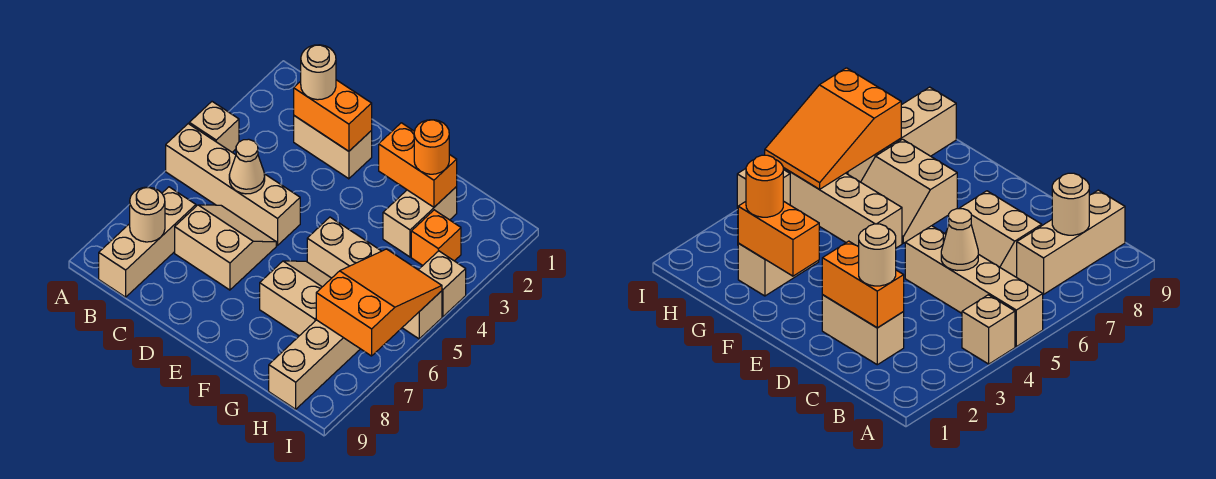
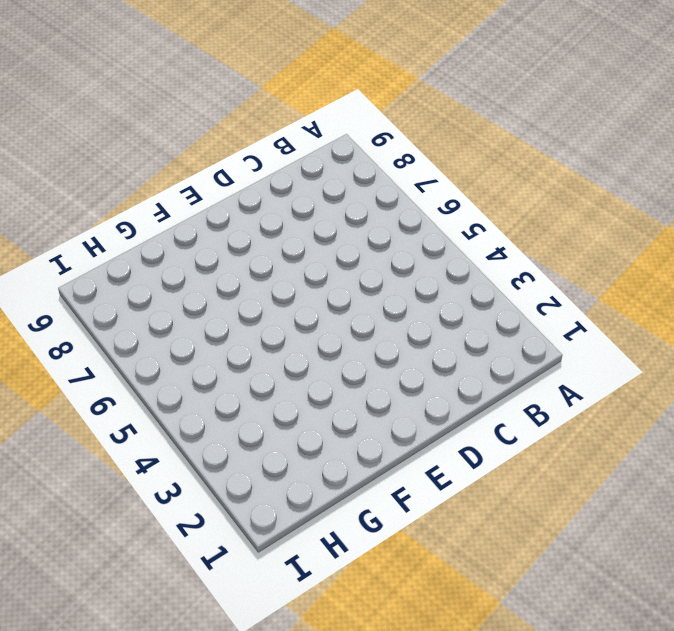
none -> tan 1x1 brick [189,102,239,152]
none -> tan 1x4 brick [166,124,300,245]
none -> tan 1x3 brick [99,187,196,297]

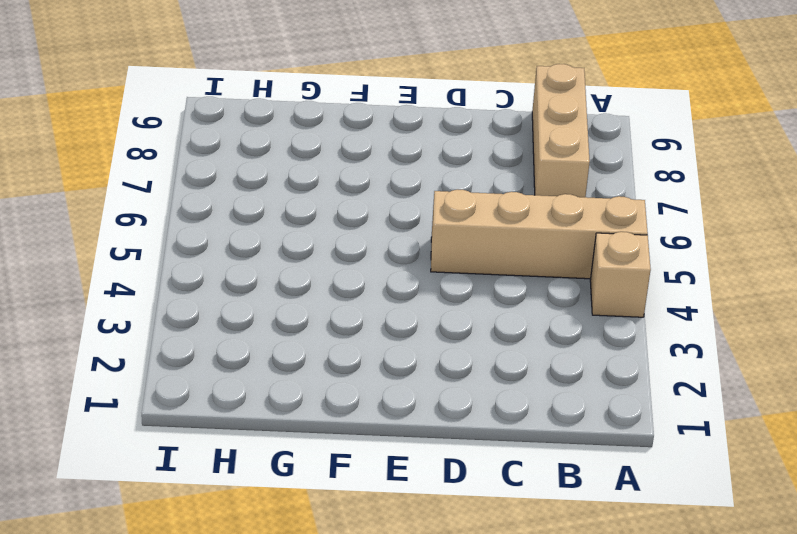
none -> tan 1x2 brick [294,116,372,179]
none -> tan 2x2 slope [175,205,276,290]
none -> tan 1x4 brick [307,217,442,339]

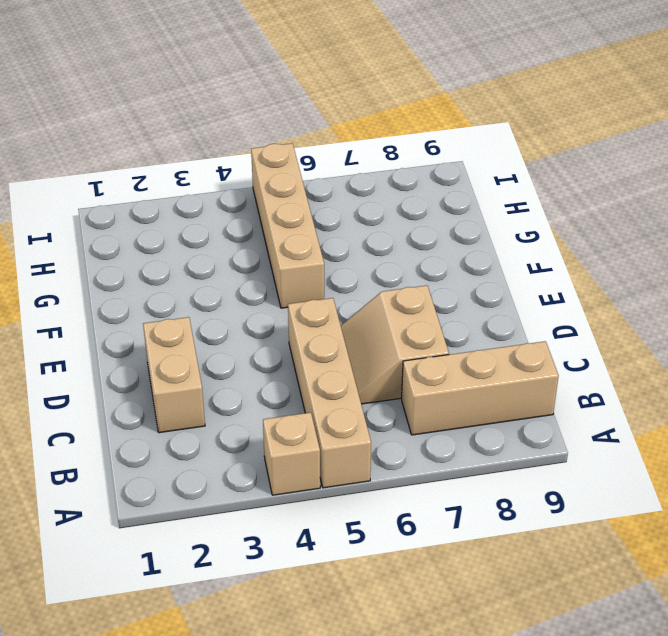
none -> tan 2x2 slope [260,261,331,336]
none -> tan 1x2 brick [383,187,457,257]
none -> orange 1x1 brick [411,210,461,265]

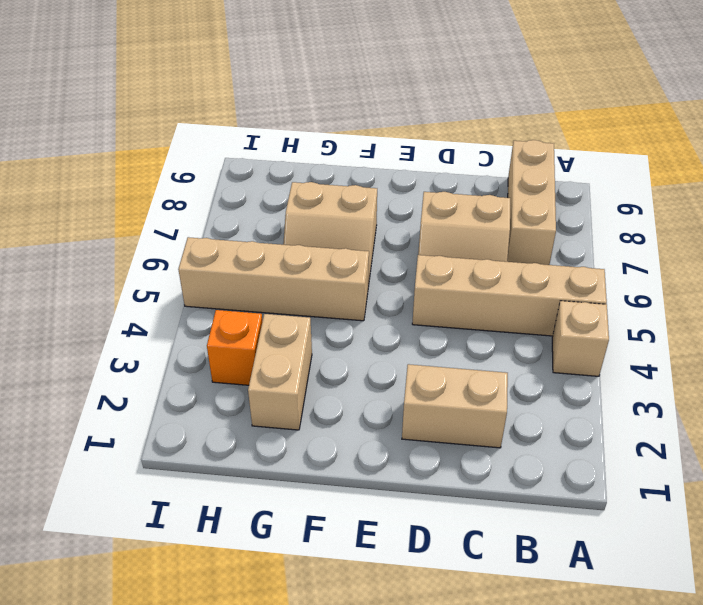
none -> tan 1x3 brick [269,320,360,409]
none -> tan 1x1 brick [419,251,466,317]
none -> tan 1x1 round brick [130,187,165,242]

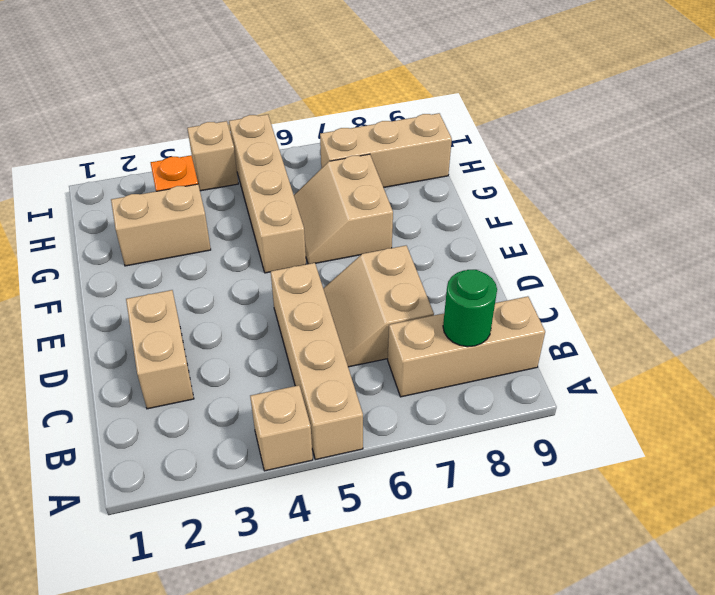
green 1x1 round brick [443,270,497,347] -> tan 1x1 round brick [130,187,165,242]
none -> orange 1x2 brick [294,80,372,151]
none -> tan 1x1 cone [229,139,265,194]
none -> orange 1x2 brick [379,123,457,207]

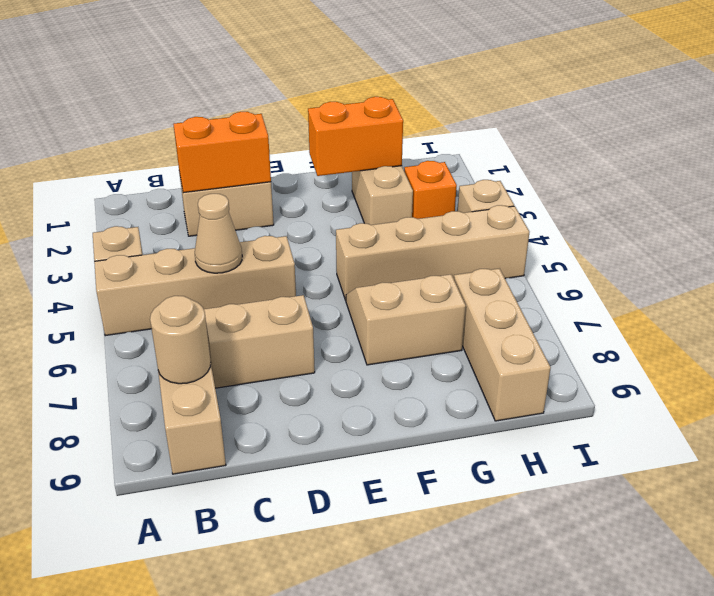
none -> orange 2x3 slope [316,249,442,356]
none -> tan 1x1 round brick [301,45,336,100]
none -> orange 1x1 round brick [414,120,449,174]

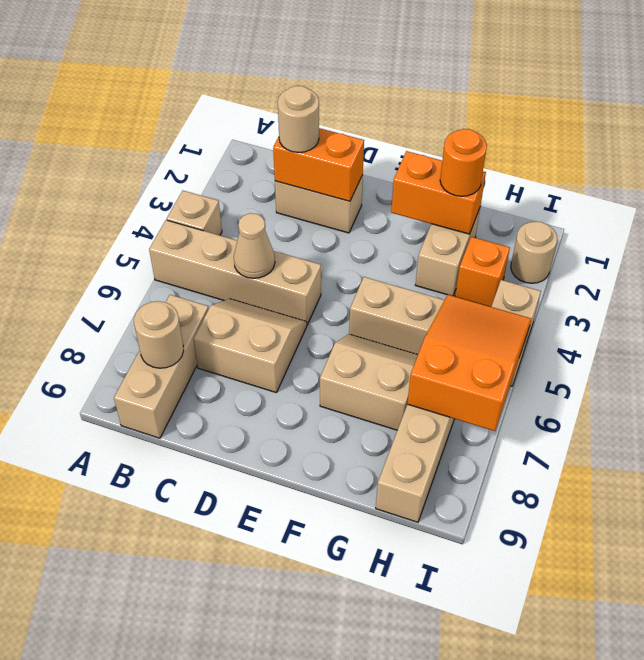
tan 1x1 round brick [511,222,557,283] -> none

